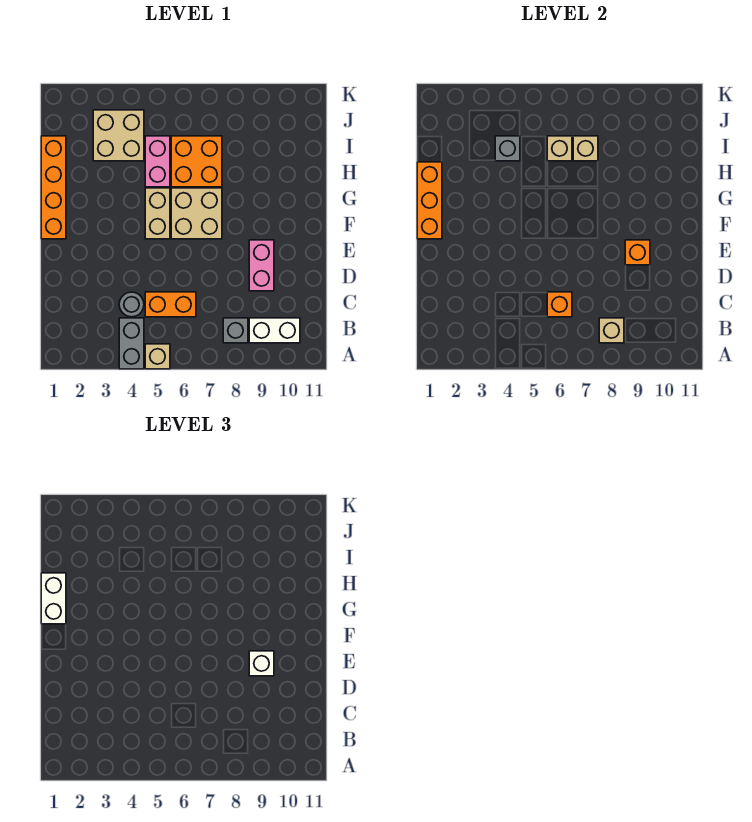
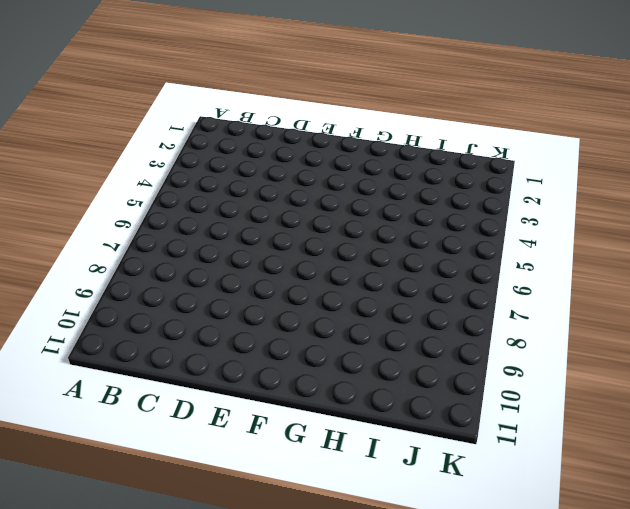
none -> grey 1x2 brick [119,318,144,369]
none -> tan 1x1 brick [145,344,170,369]
none -> grey 1x1 brick [223,318,248,343]

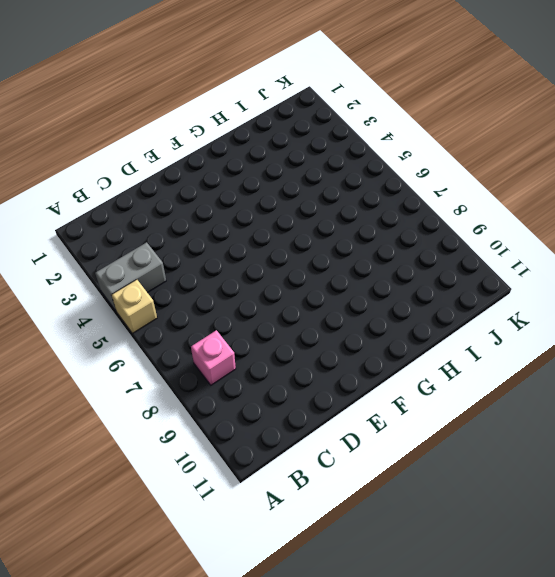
pink 1x1 brick [191,330,236,385] -> grey 1x1 brick [223,318,248,343]
none -> white 1x2 brick [249,318,300,343]
none -> grey 1x1 round brick [119,292,144,317]
none -> orange 1x2 brick [145,292,196,317]

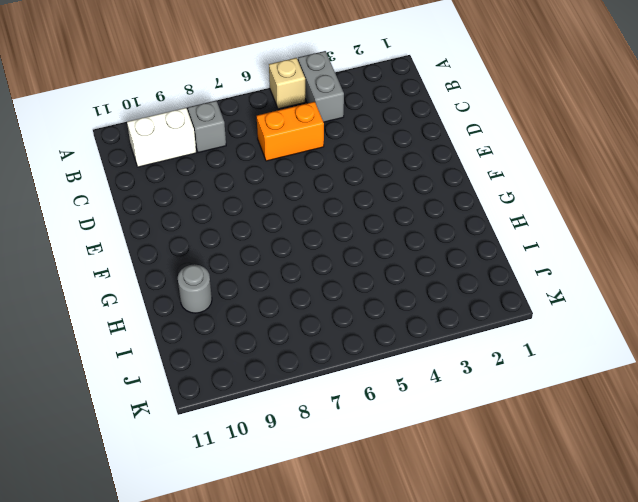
grey 1x1 round brick [178,264,212,313] -> grey 1x1 round brick moved to [119,292,144,317]
none -> pink 1x2 brick [249,240,274,291]
none -> orange 1x4 brick [41,136,66,239]
none -> tan 1x2 brick [145,188,170,239]

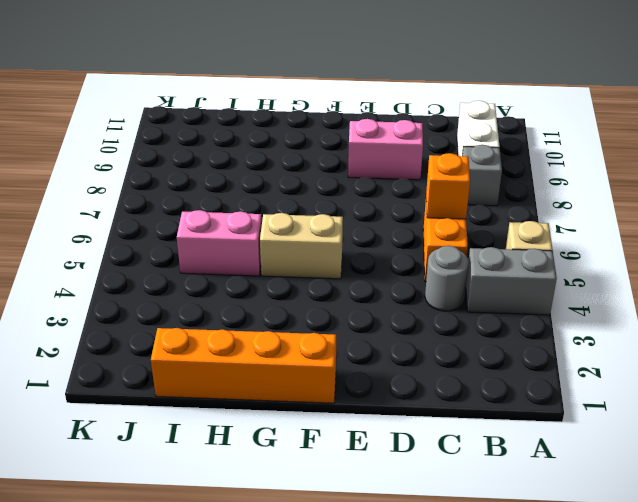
none -> tan 2x2 brick [171,188,222,239]
none -> orange 2x2 brick [171,136,222,187]
none -> tan 2x2 brick [93,110,144,161]

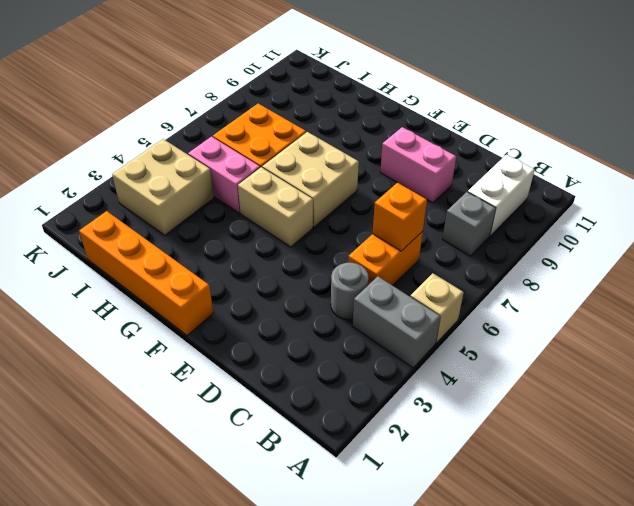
none -> tan 1x1 brick [599,318,624,343]
none -> orange 1x1 brick [625,240,650,265]
none -> orange 1x3 brick [417,162,442,239]

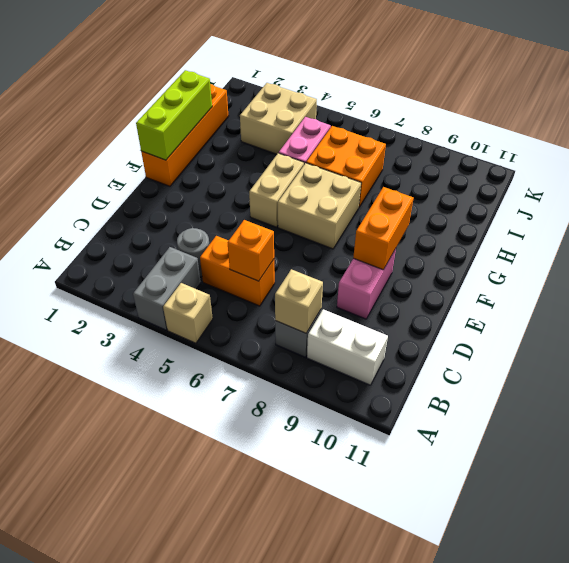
orange 1x2 brick [353,187,414,270] -> orange 1x1 brick [625,240,650,265]
lime 1x3 brick [136,70,212,160] -> orange 1x3 brick [417,162,442,239]
none -> grey 1x1 brick [495,136,520,161]
none -> tan 1x1 brick [547,136,572,161]
none -> tan 1x1 brick [573,136,598,161]

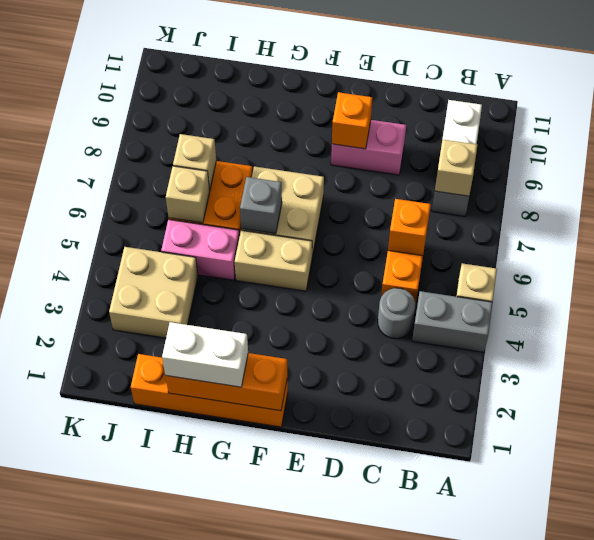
grey 1x1 brick [240,177,282,234] -> grey 1x1 brick moved to [495,136,520,161]
none -> white 1x1 brick [249,651,274,676]

